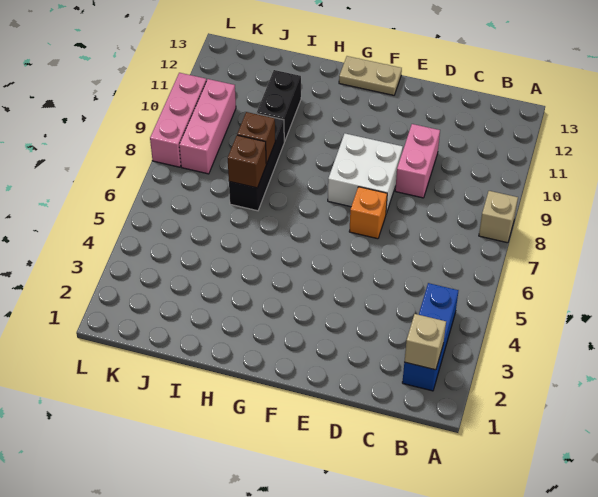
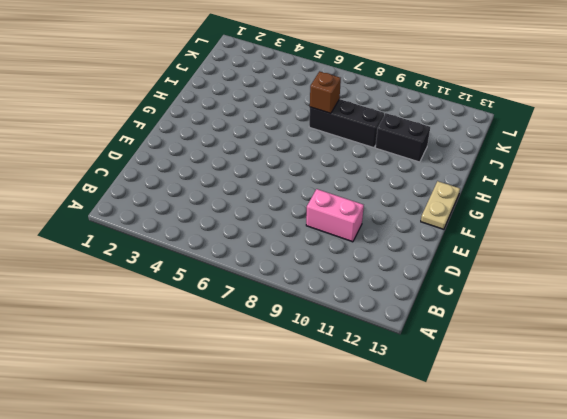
none -> tan 1x1 brick [479,191,518,243]
none -> blue 1x3 brick [402,283,459,391]
none -> orange 1x1 brick [349,187,387,239]

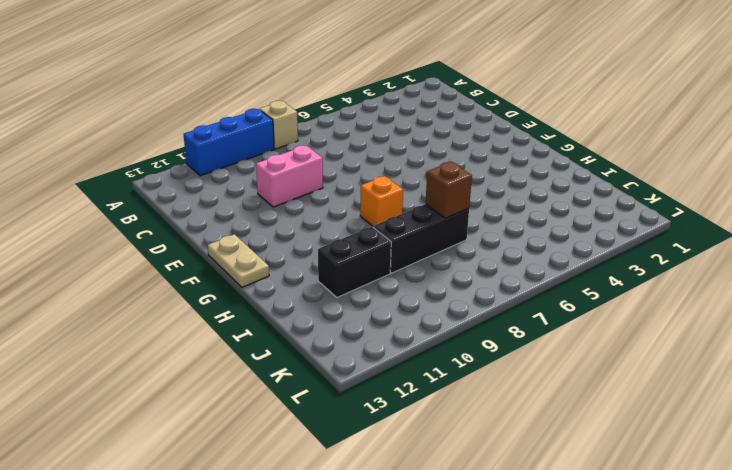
blue 1x3 brick [184,109,274,176] -> blue 1x3 brick moved to [402,283,459,391]
orange 1x1 brick [360,176,403,226] -> orange 1x1 brick moved to [349,187,387,239]
none -> white 2x2 brick [328,134,403,213]
none -> pink 1x3 brick [179,79,236,174]
none -> pink 1x3 brick [150,73,206,167]

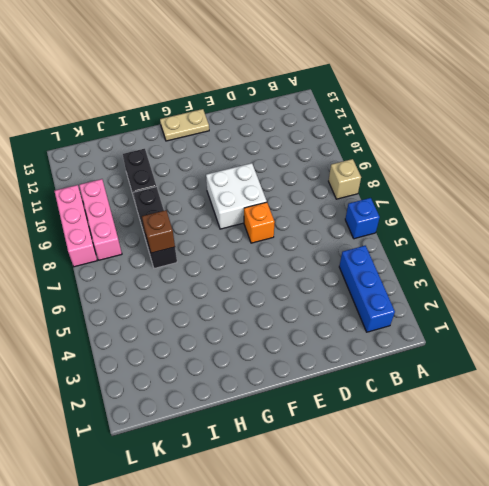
blue 1x1 brick [345,198,380,239] -> none
none -> pink 1x2 brick [395,124,440,198]
none -> tan 1x1 brick [404,314,446,370]
none -> brown 1x1 brick [237,112,275,164]

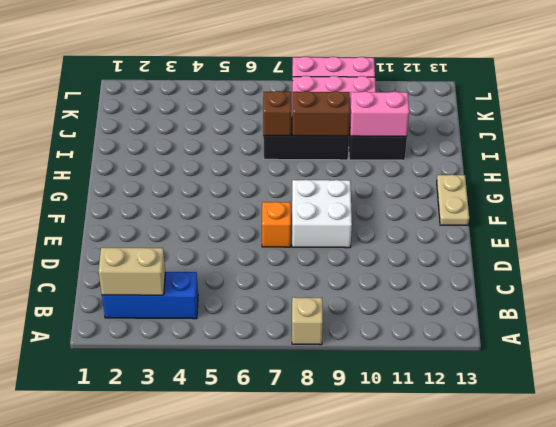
tan 1x2 brick [99,248,165,295] -> tan 1x1 brick [404,314,446,370]
brown 1x2 brick [292,91,350,136] -> brown 1x1 brick [237,112,275,164]
pink 1x2 brick [350,91,409,136] -> pink 1x2 brick moved to [395,124,440,198]

